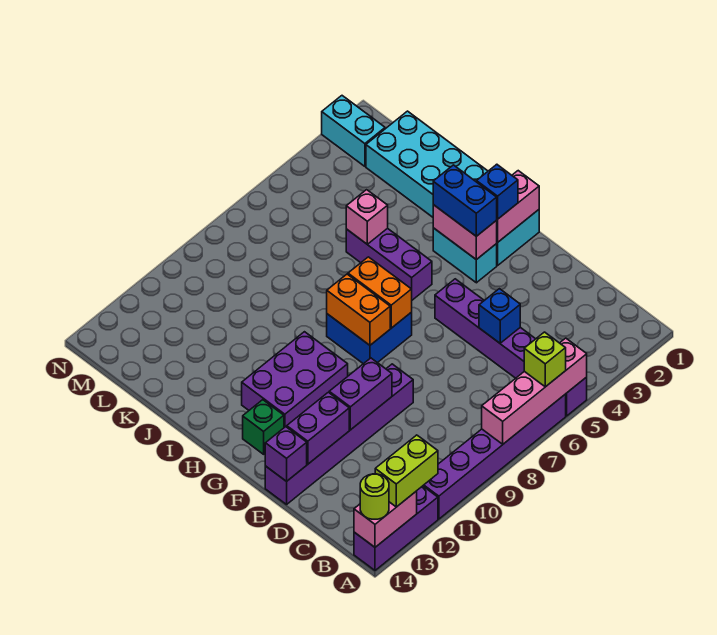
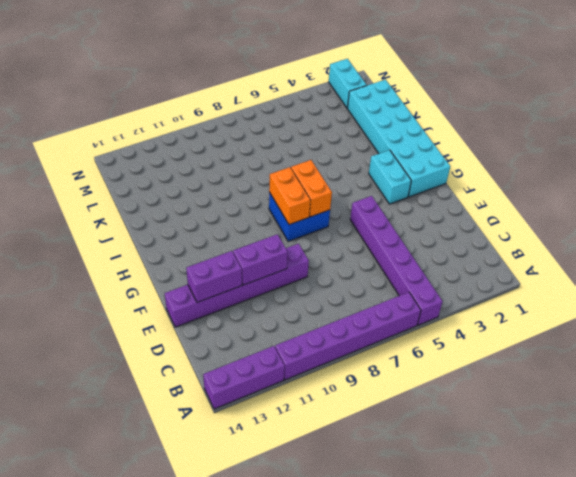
none -> purple 2x3 brick [242,332,348,427]
none -> green 1x1 brick [243,400,284,454]
none -> purple 1x3 brick [346,228,432,300]

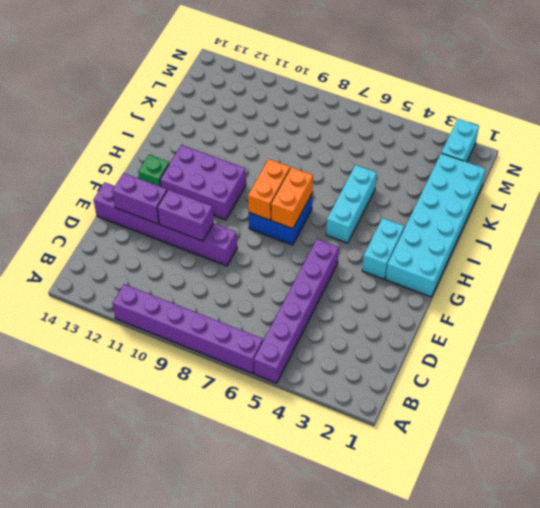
cyan 1x3 brick [326,165,377,243] -> purple 1x3 brick [346,228,432,300]
none -> purple 1x3 brick [354,486,438,570]
none -> pink 1x4 brick [482,338,587,444]
none -> pink 1x2 brick [354,491,417,547]

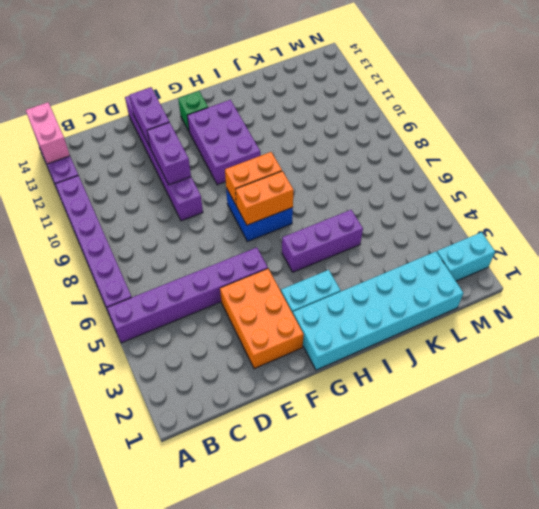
orange 2x3 brick [220,269,304,369] -> none
none -> pink 1x4 brick [482,338,587,444]
none -> blue 1x1 brick [479,289,520,343]
none -> purple 1x1 brick [265,427,307,481]

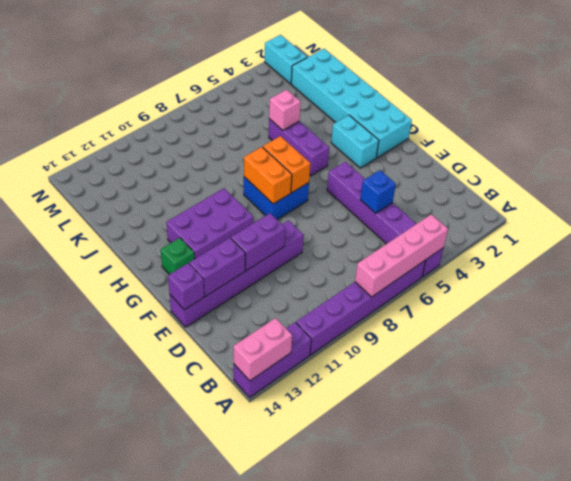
none -> pink 1x2 brick [497,171,539,242]
none -> pink 1x2 brick [433,205,497,260]
none -> lime 1x1 brick [524,332,566,387]

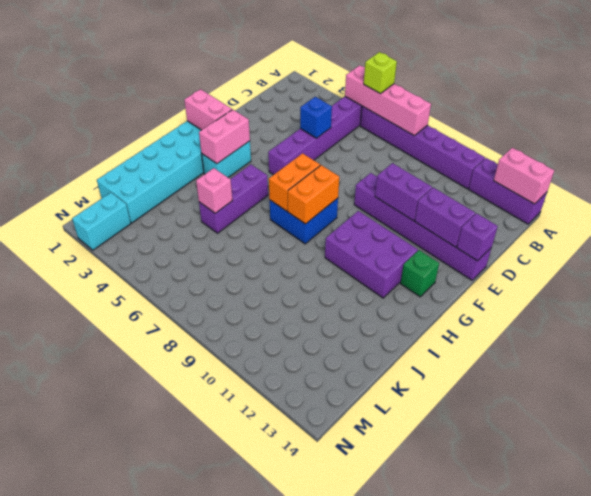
none -> lime 1x2 brick [375,435,438,507]
none -> lime 1x1 round brick [360,474,389,519]
none -> blue 1x1 brick [477,164,518,219]

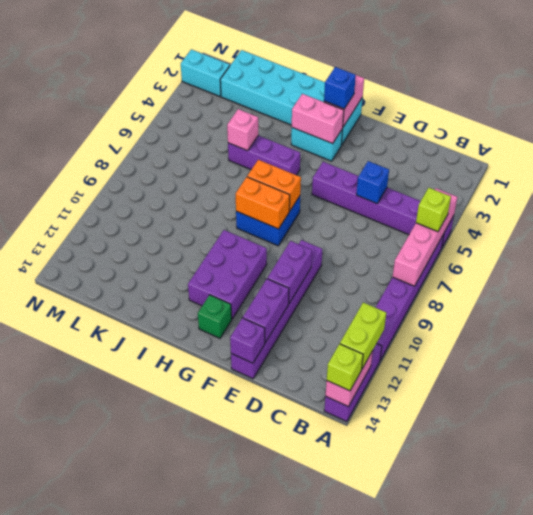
lime 1x1 brick [327,344,363,391] -> lime 1x1 round brick [360,474,389,519]
none -> blue 1x2 brick [433,165,497,236]

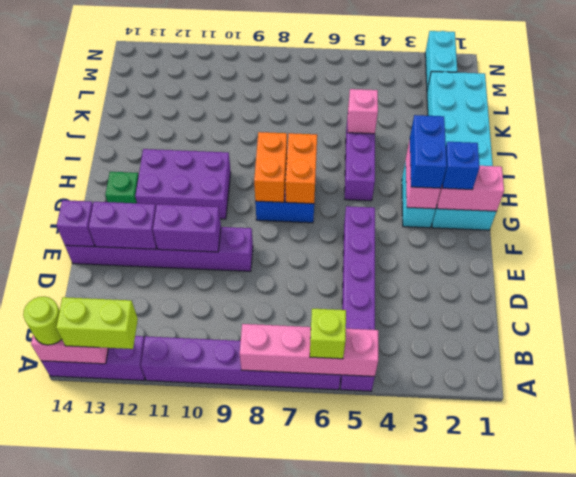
none -> blue 1x1 brick [479,289,520,343]

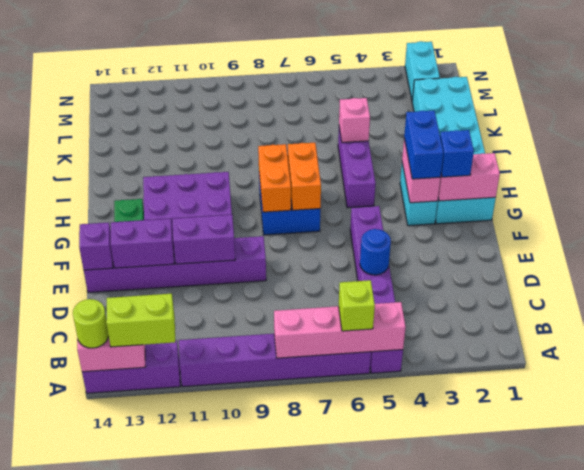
blue 1x1 round brick [360,229,391,275] -> blue 1x1 brick [479,289,520,343]

